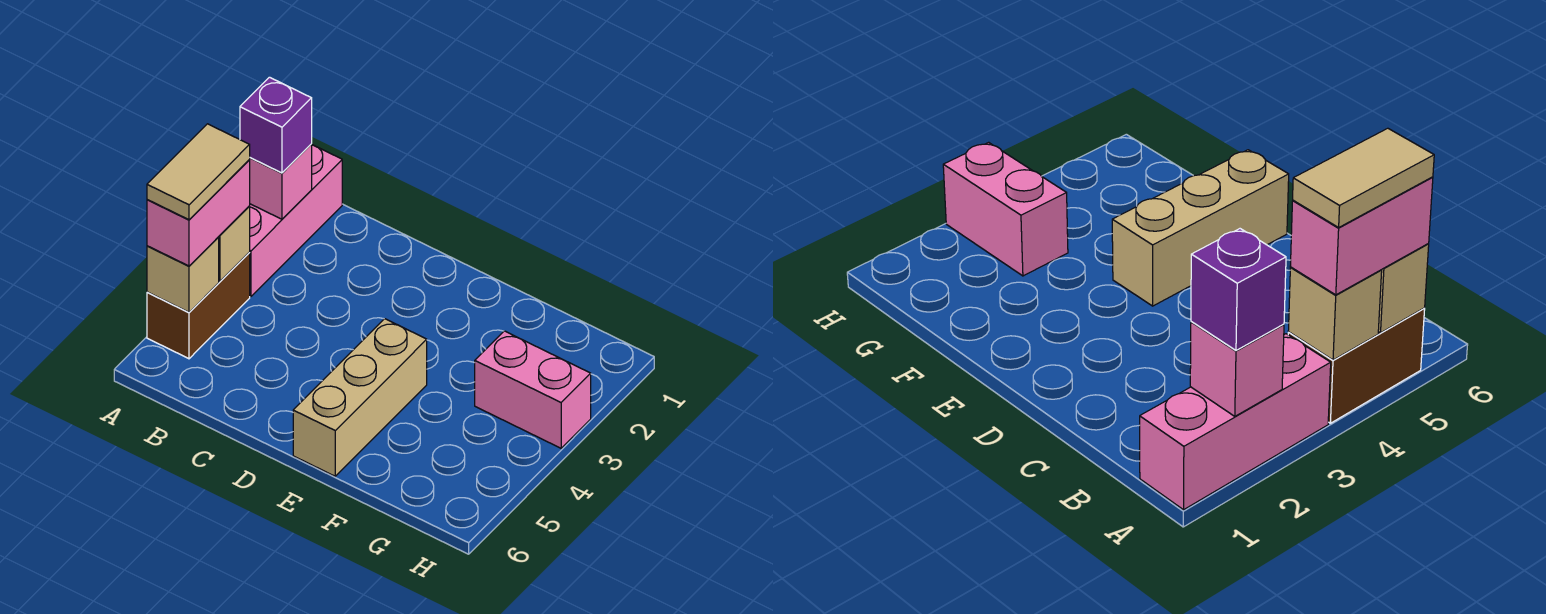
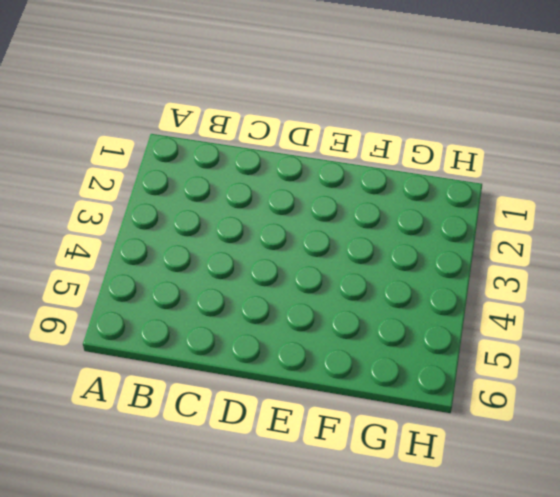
none -> pink 1x3 brick [249,145,342,297]
none -> brown 1x2 brick [147,253,250,359]

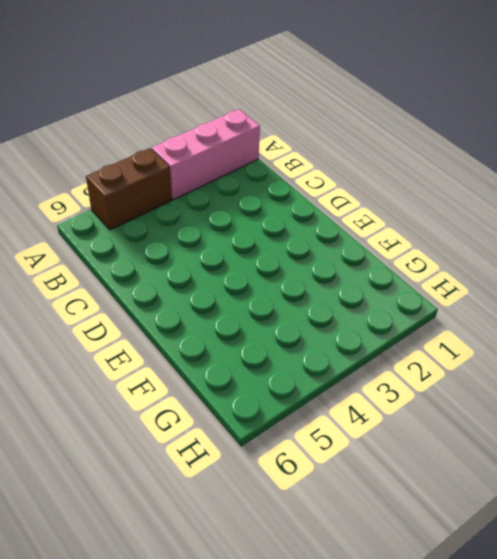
none -> tan 1x3 brick [293,319,427,476]
none -> pink 1x2 brick [475,331,591,448]

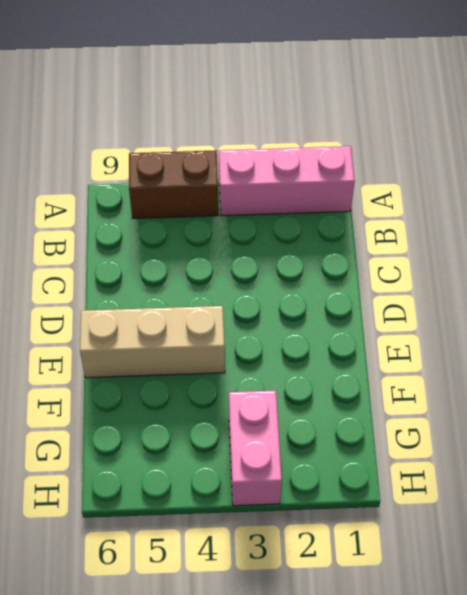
none -> pink 1x1 brick [249,144,312,219]
none -> tan 1x1 brick [219,206,250,281]

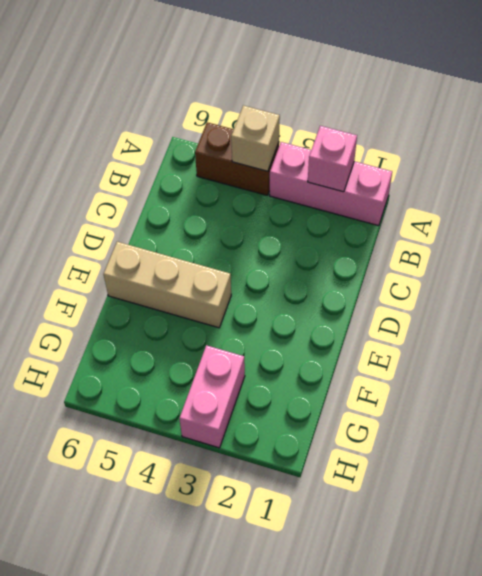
none -> tan 1x1 brick [147,237,219,312]
none -> purple 1x1 brick [240,77,312,173]

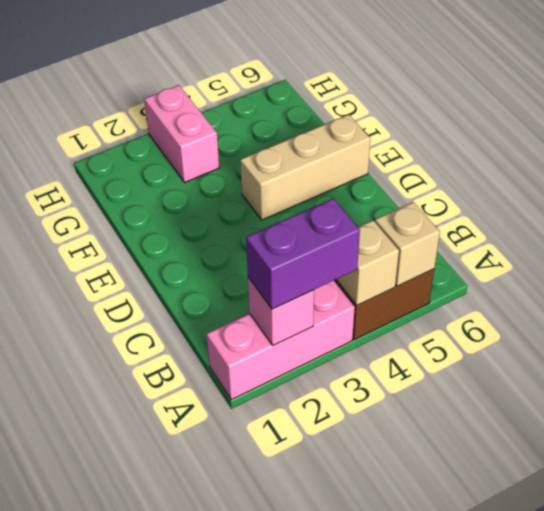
purple 1x2 brick [246,198,360,309] -> purple 1x1 brick [240,77,312,173]
none -> pink 1x2 brick [147,160,250,266]
none -> tan 1x2 tile [147,124,250,220]

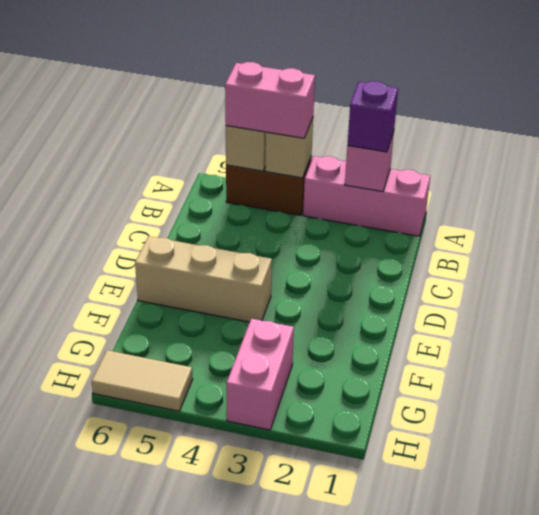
tan 1x2 tile [92,350,193,411] -> tan 1x2 tile moved to [147,124,250,220]

